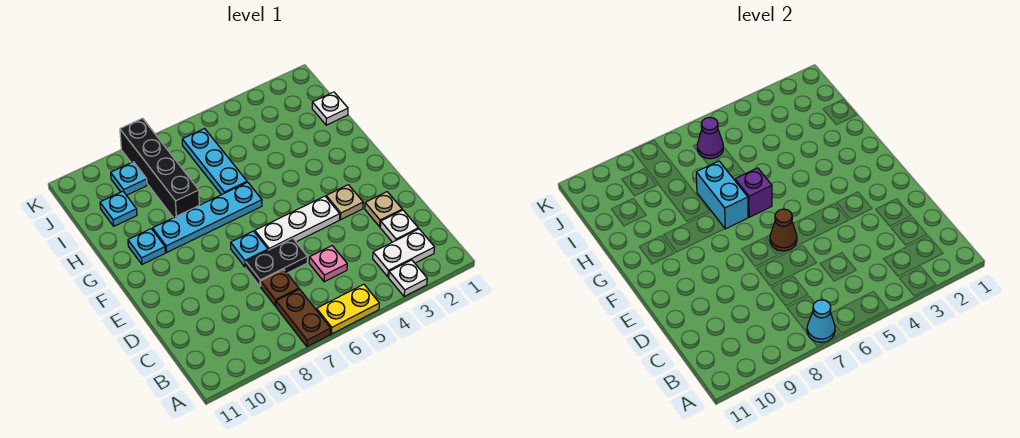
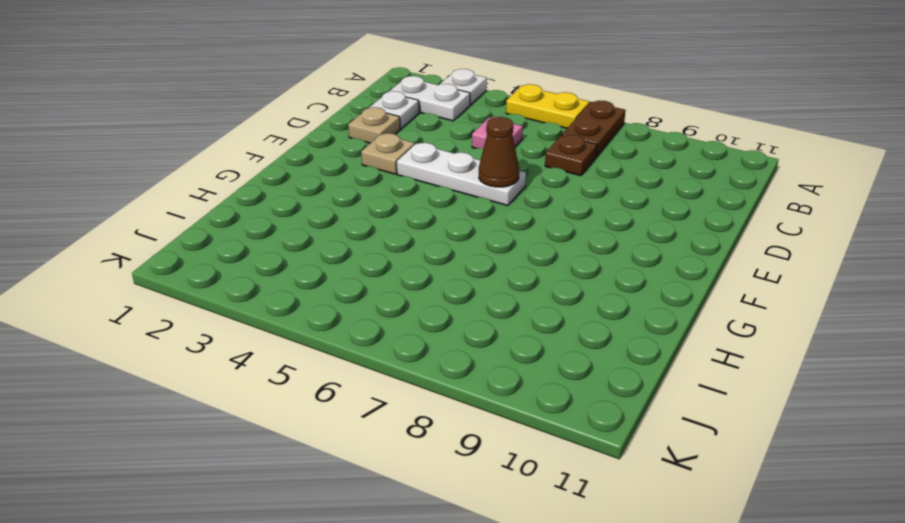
none -> black 1x2 plate [246,238,308,287]
none -> cyan 1x1 plate [231,231,268,267]
none -> cyan 1x4 plate [153,182,262,252]

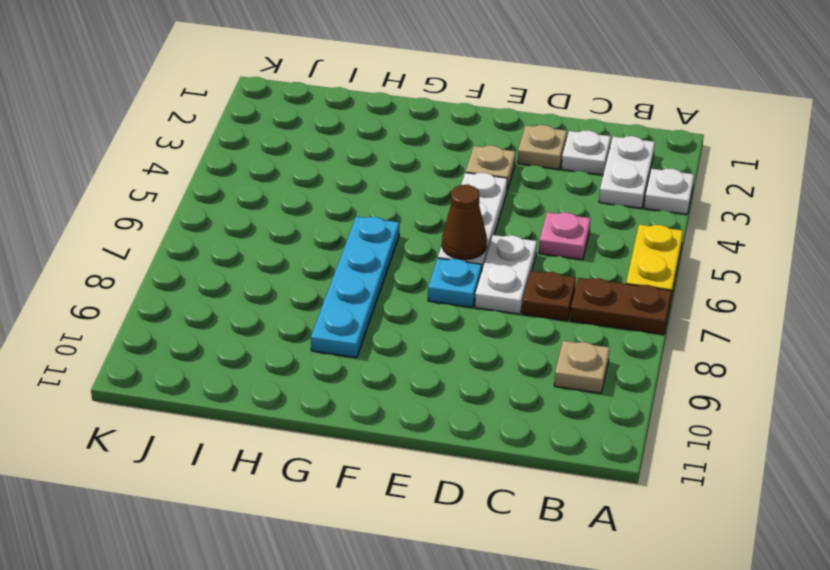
tan 1x1 plate [554,341,609,393] -> none
white 1x2 plate [475,235,537,314] -> black 1x2 plate [246,238,308,287]
none -> cyan 1x1 plate [128,229,165,264]
none -> cyan 1x3 plate [182,129,247,195]
none -> black 1x4 brick [120,118,199,218]

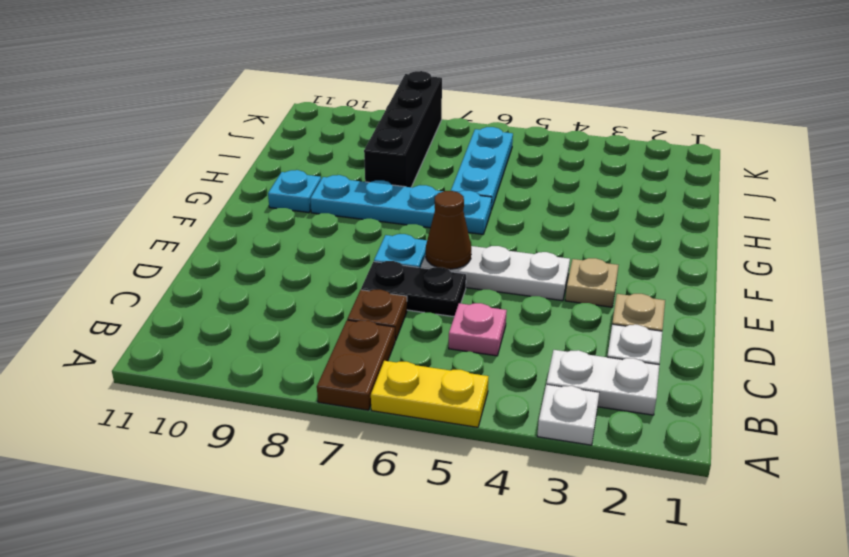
none -> white 1x1 plate [312,92,348,125]
none -> cyan 1x1 plate [100,191,137,226]
none -> cyan 1x1 plate [111,162,147,195]

